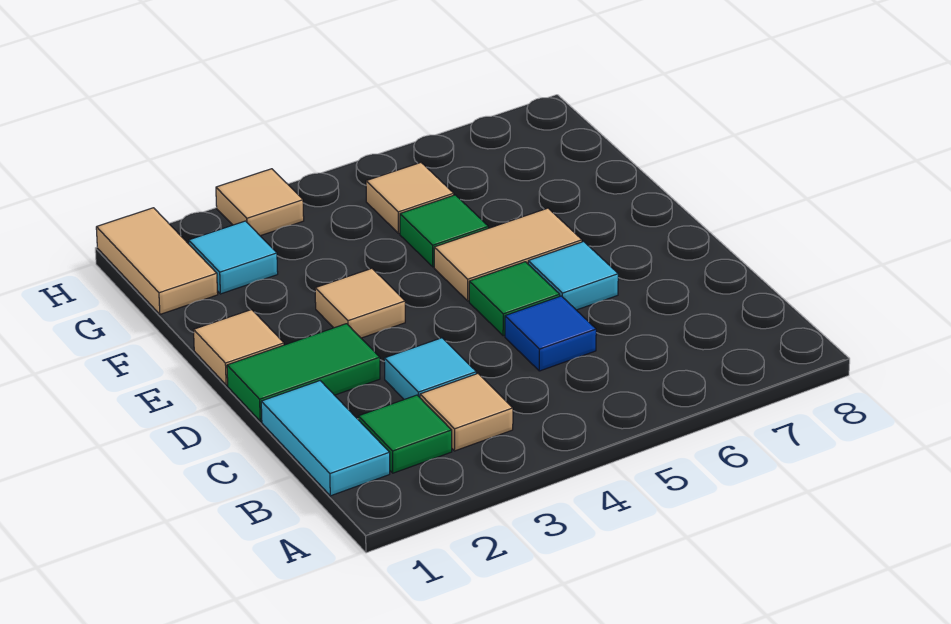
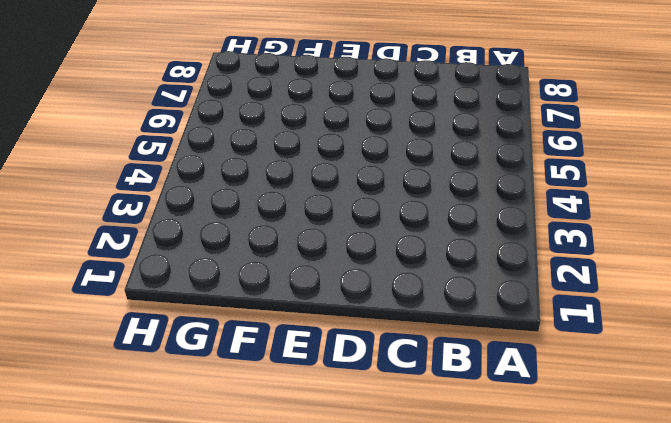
none -> cyan 1x2 tile [261,381,390,496]
none -> green 1x1 tile [358,395,452,473]
none -> tan 1x1 tile [420,374,513,451]

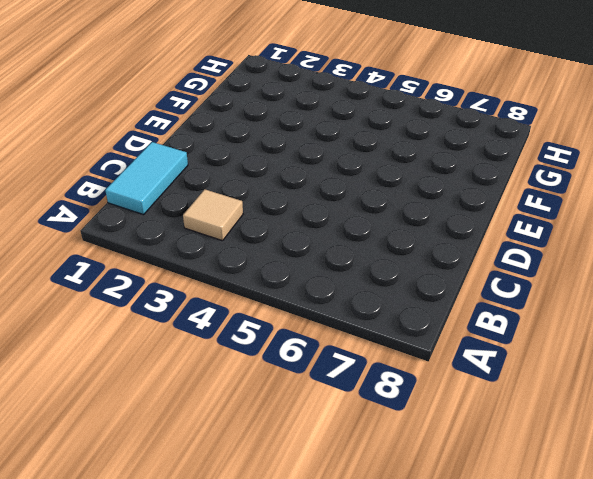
none -> green 1x1 tile [358,395,452,473]
none -> cyan 1x1 tile [384,338,476,399]
none -> blue 1x1 tile [505,296,596,371]

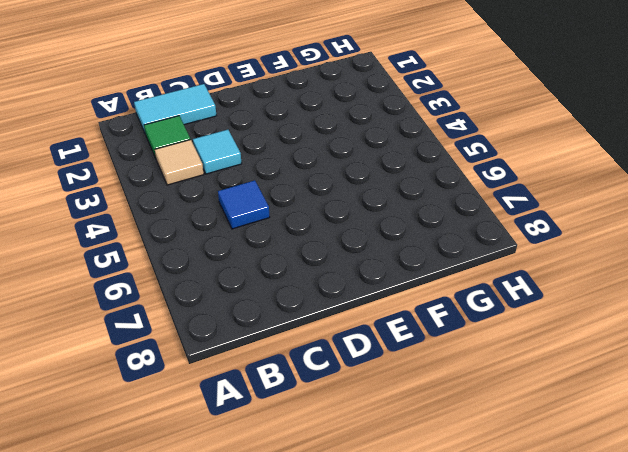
none -> green 1x2 tile [227,324,380,421]
none -> green 1x1 tile [469,262,560,336]
none -> cyan 1x1 tile [528,241,618,310]

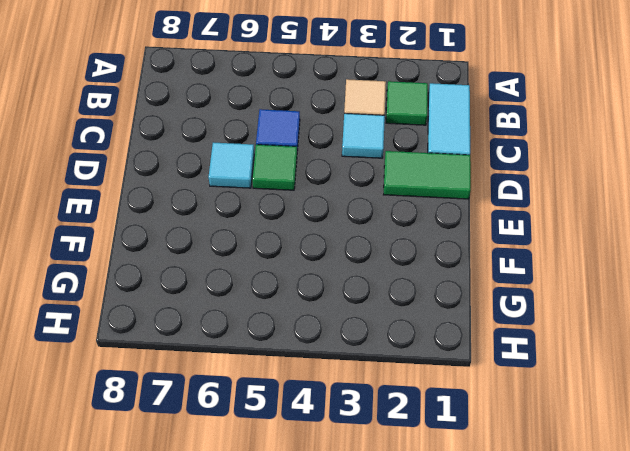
none -> tan 1x1 tile [194,310,284,385]
none -> tan 1x1 tile [315,268,405,338]
none -> tan 1x2 tile [434,208,582,301]

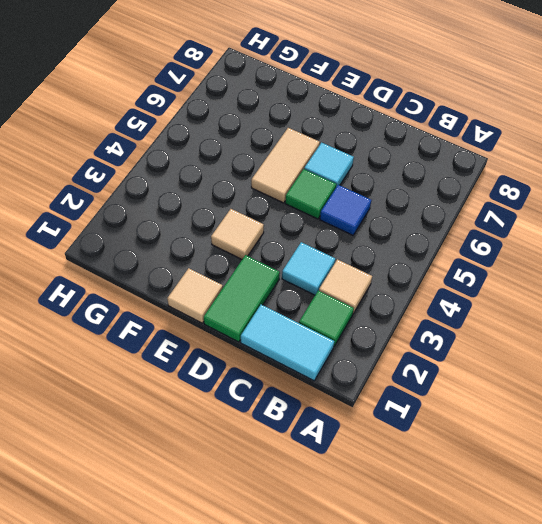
none -> green 1x1 tile [400,195,488,267]
none -> tan 1x2 tile [96,208,218,314]
none -> cyan 1x1 tile [189,221,278,294]

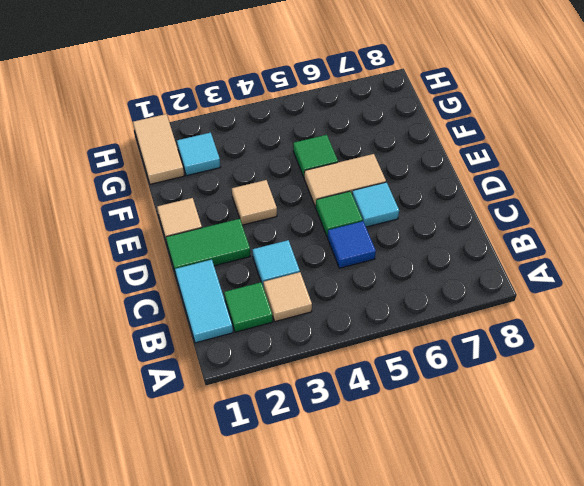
none -> tan 1x1 tile [366,163,454,233]
none -> tan 1x1 tile [216,169,304,236]

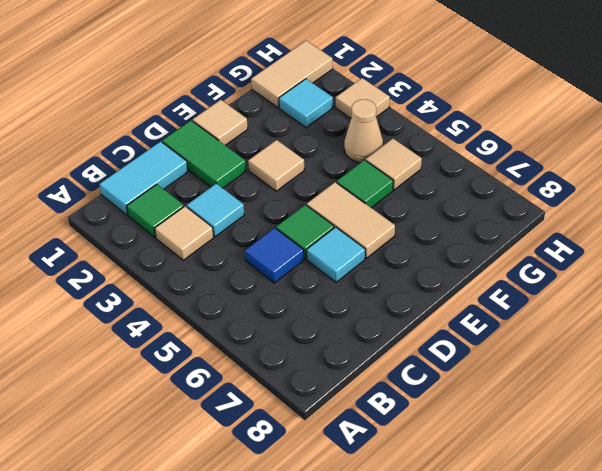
tan 1x1 cone [344,100,383,163] -> none

